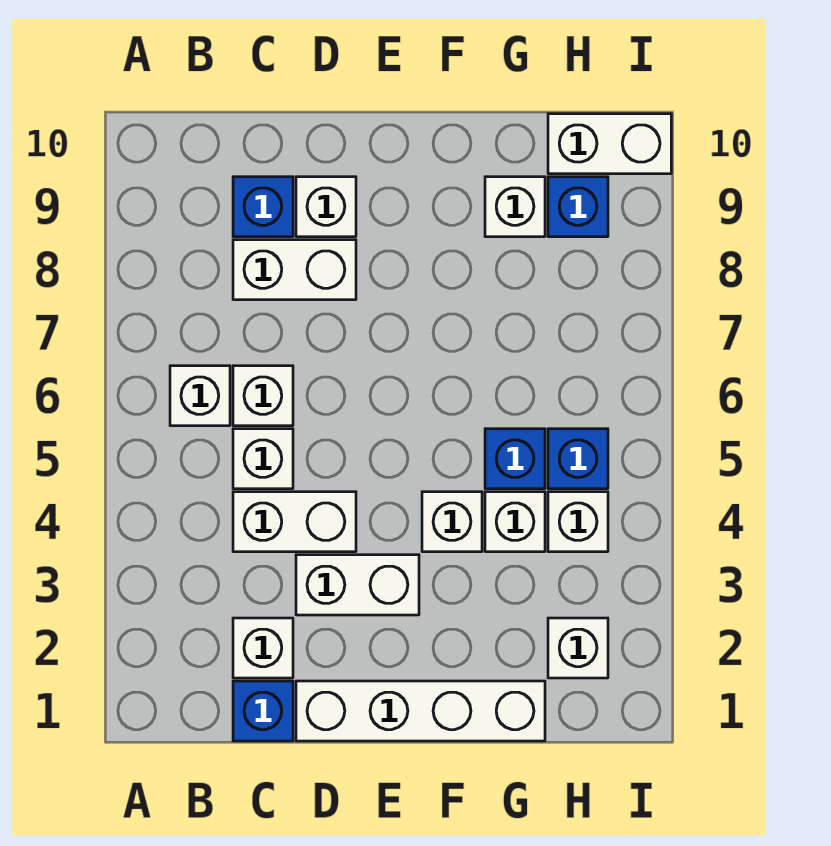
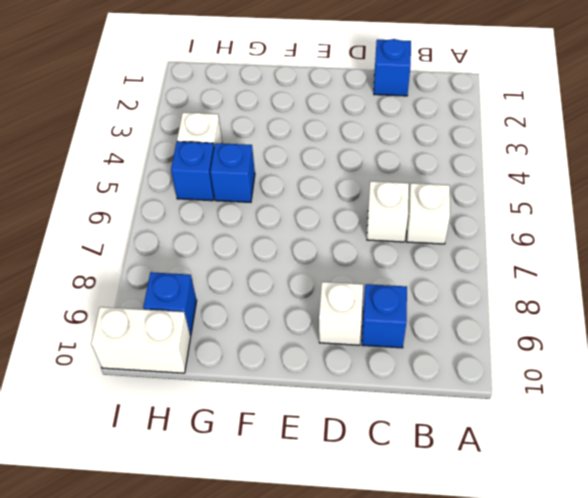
none -> white 1x1 brick [233,618,293,678]
none -> white 1x2 brick [233,492,356,552]
none -> white 1x1 brick [233,429,293,489]

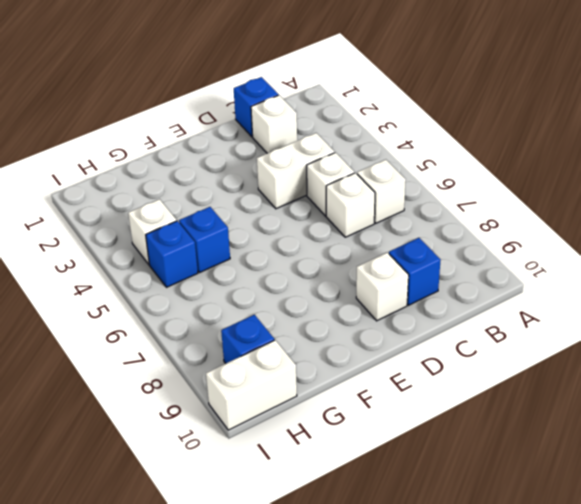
none -> white 1x2 brick [233,240,356,300]
none -> white 1x4 brick [296,681,545,741]
none -> white 1x2 brick [296,555,419,615]

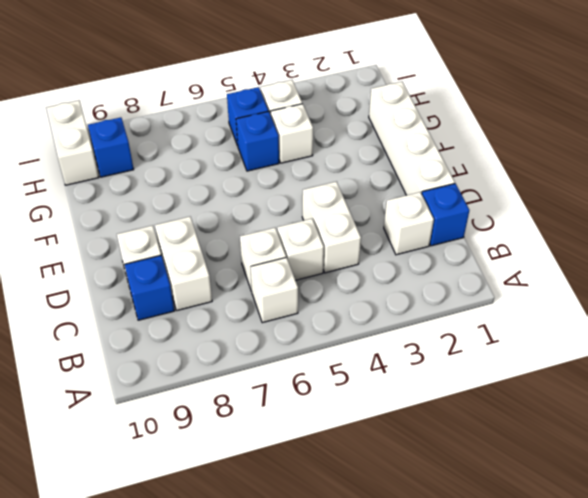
none -> white 1x2 brick [296,555,419,615]
none -> white 1x1 brick [422,492,482,552]
none -> white 1x1 brick [485,177,545,237]

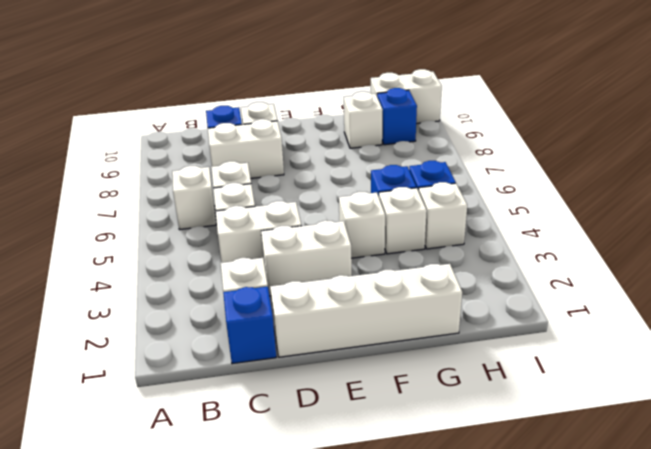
none -> white 1x1 brick [548,618,608,678]

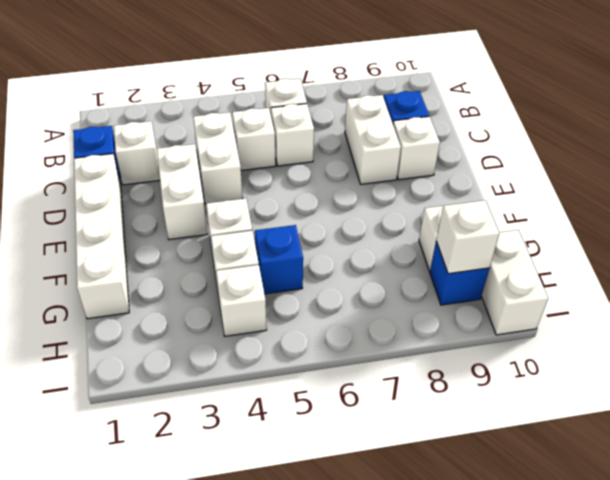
white 1x1 brick [436,200,499,274] -> white 1x1 brick moved to [548,618,608,678]
none -> blue 1x1 brick [548,429,608,489]

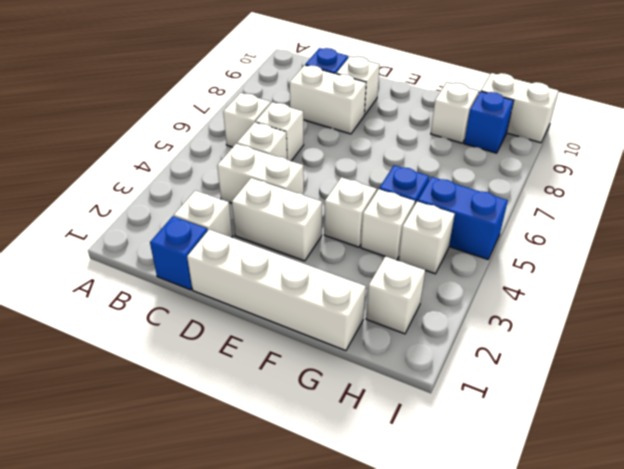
blue 1x2 brick [418,177,508,259] -> blue 1x1 brick [548,429,608,489]

